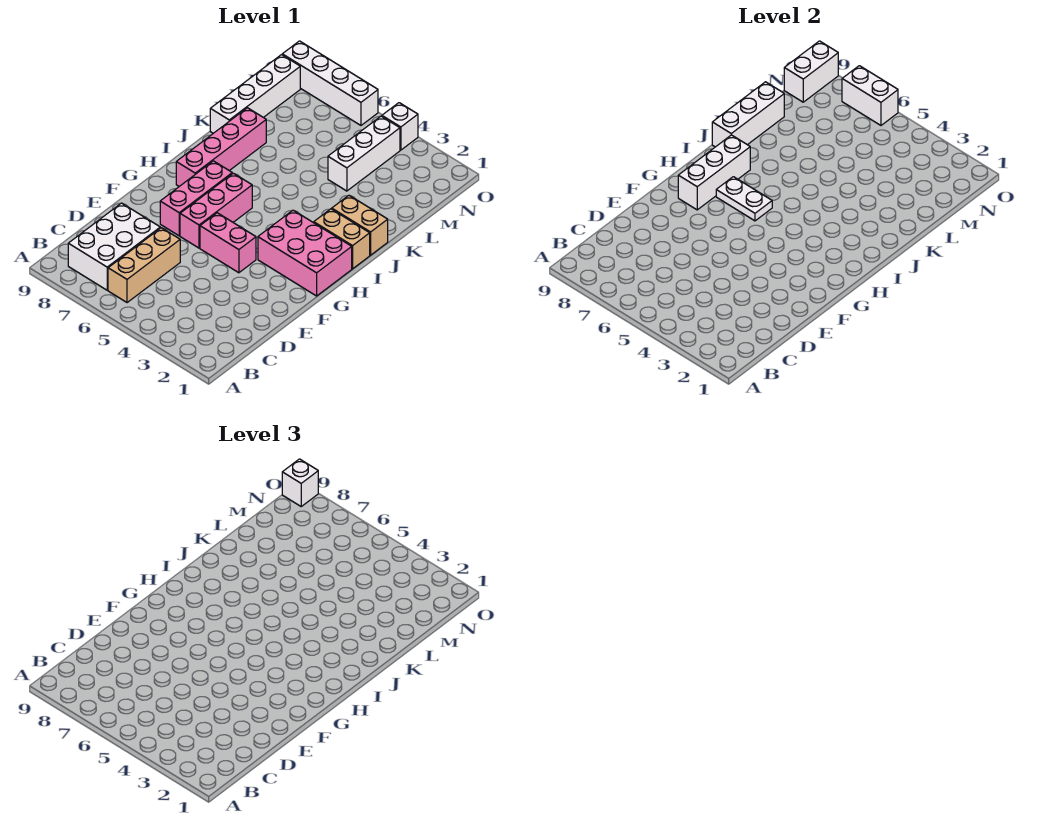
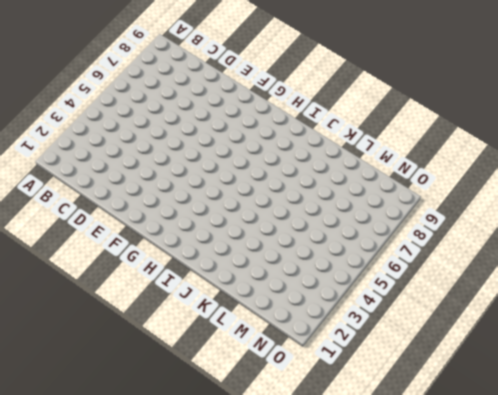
none -> tan 1x3 brick [108,228,180,303]
none -> white 2x3 brick [68,203,160,290]
none -> pink 1x2 brick [200,213,256,273]

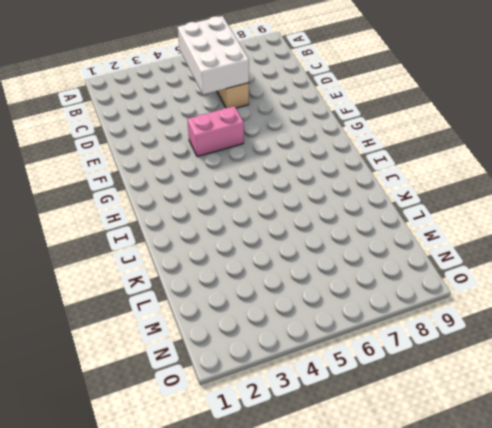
white 2x3 brick [178,16,249,95] -> white 2x3 brick moved to [68,203,160,290]
none -> pink 1x3 brick [180,173,252,248]
none -> pink 1x3 brick [160,161,232,236]
none -> pink 2x3 brick [258,210,352,296]

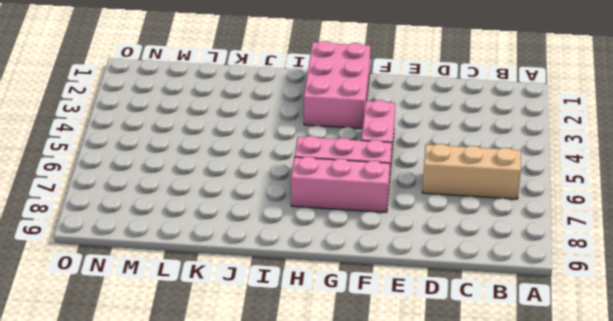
none -> white 2x3 brick [68,203,160,290]
none -> pink 1x4 brick [176,108,266,186]
none -> tan 1x2 brick [314,209,370,269]

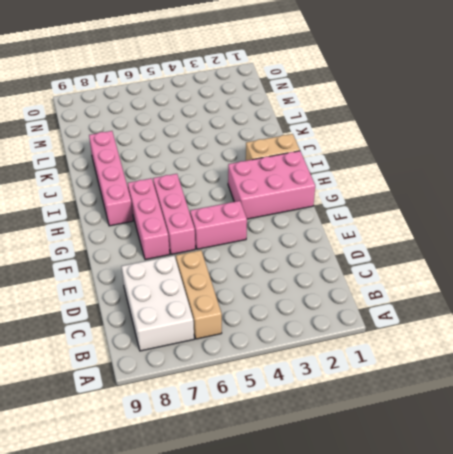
none -> tan 1x2 brick [332,195,388,255]
none -> white 1x4 brick [210,55,300,133]
none -> white 1x3 brick [328,116,400,191]

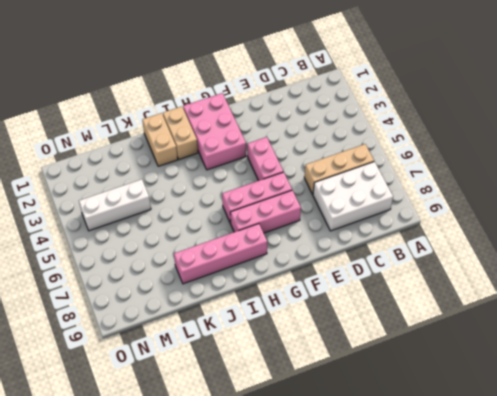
none -> white 1x4 brick [210,55,300,133]
none -> white 1x1 brick [382,103,418,150]
none -> white 1x4 brick [282,41,378,125]

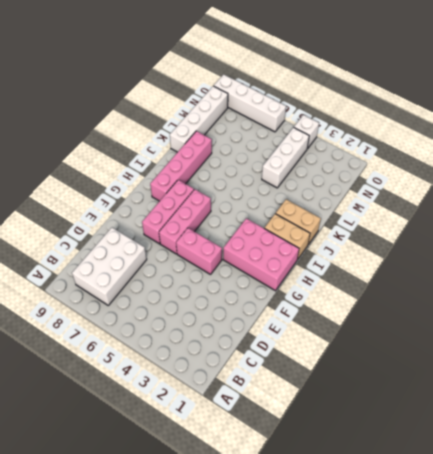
none -> tan 1x3 brick [108,228,180,303]
none -> white 1x3 brick [678,135,750,210]
none -> white 1x2 plate [716,177,772,221]

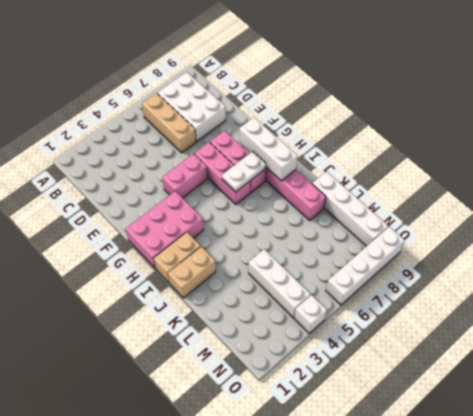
none -> white 1x3 brick [712,82,784,147]
none -> white 1x2 brick [784,41,838,102]
none -> white 1x2 brick [842,66,898,125]

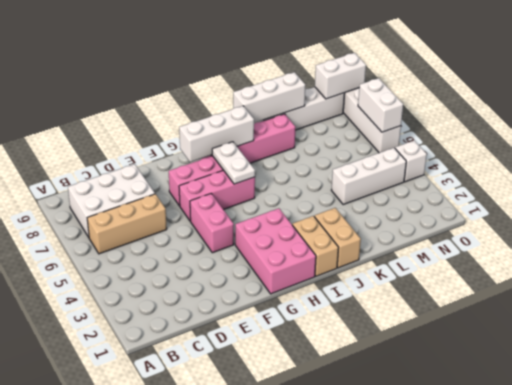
none -> white 1x1 brick [282,459,318,506]

